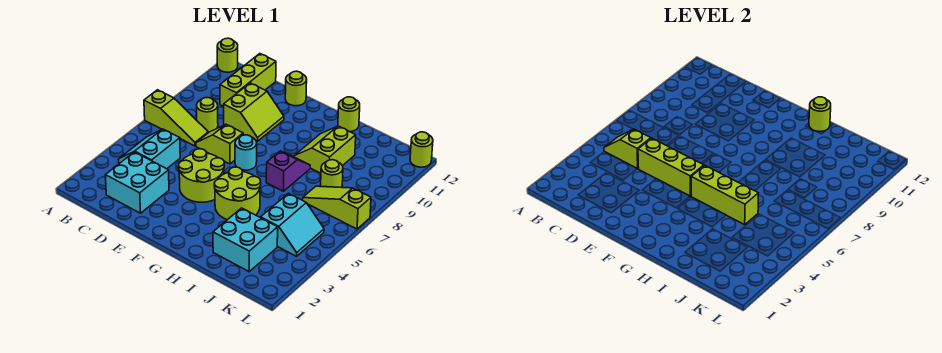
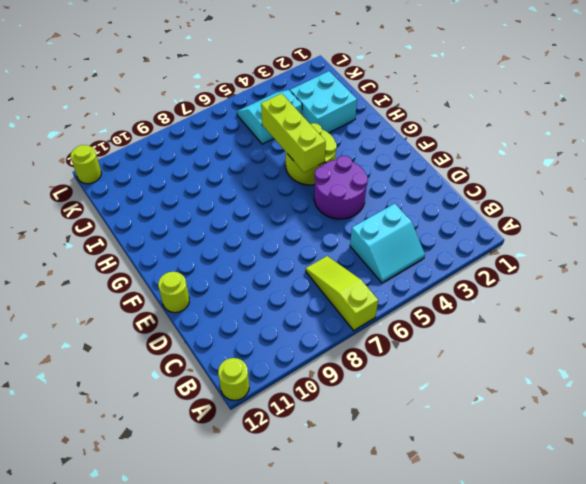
purple 2x2 round brick [314,156,368,219] -> lime 2x2 round brick [179,149,224,202]
none -> cyan 2x2 brick [105,152,169,213]
none -> lime 1x1 round brick [197,98,218,132]
none -> lime 1x3 brick [220,54,276,107]

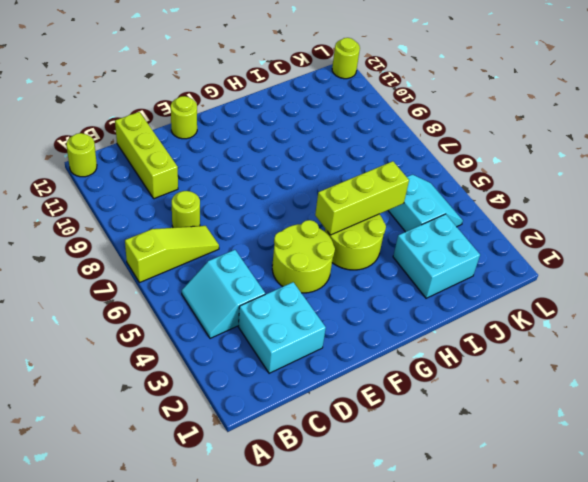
none -> lime 1x2 slope [196,124,243,164]
none -> lime 2x2 slope [224,83,284,141]
none -> cyan 1x1 round brick [235,135,257,170]

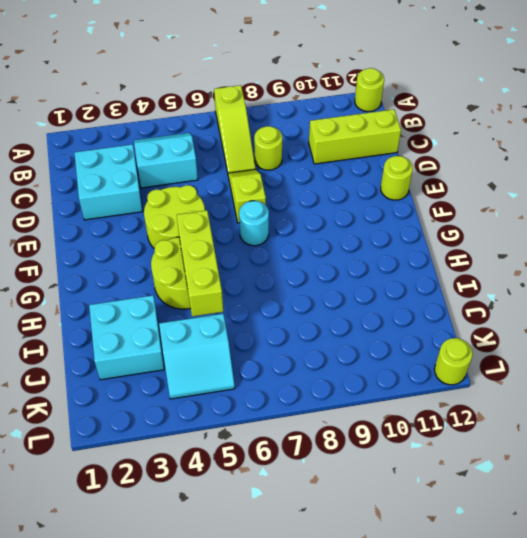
none -> lime 2x2 slope [224,83,284,141]
none -> purple 1x2 slope [266,151,310,191]
none -> lime 2x2 slope [294,126,356,173]

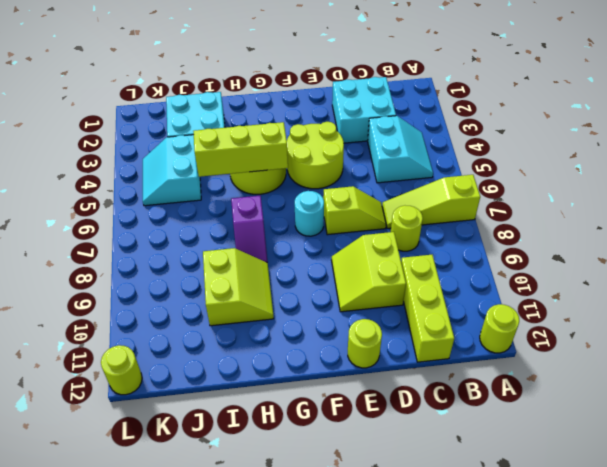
none -> lime 1x1 round brick [338,97,360,132]
none -> lime 1x3 slope [303,186,371,229]
none -> lime 1x1 round brick [321,160,343,187]

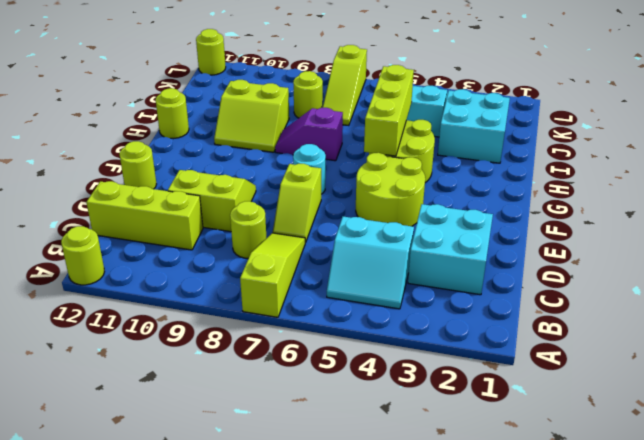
none -> lime 1x2 slope [604,129,651,169]
none -> lime 1x3 brick [638,138,704,196]
none -> lime 1x1 round brick [809,97,831,132]

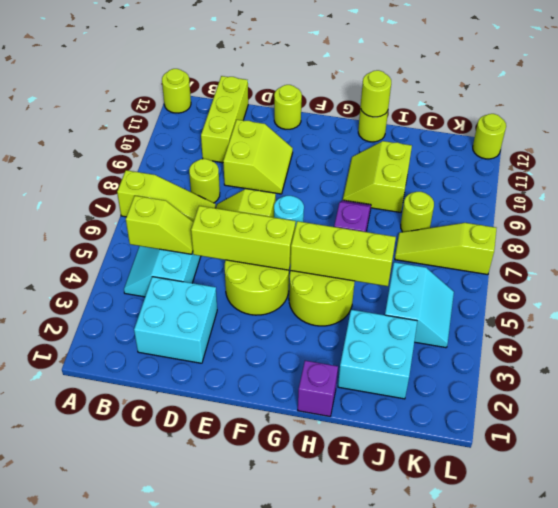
lime 1x2 slope [126,196,193,254] -> lime 1x2 slope turned to [604,129,651,169]
purple 1x1 brick [298,361,338,416] -> none

